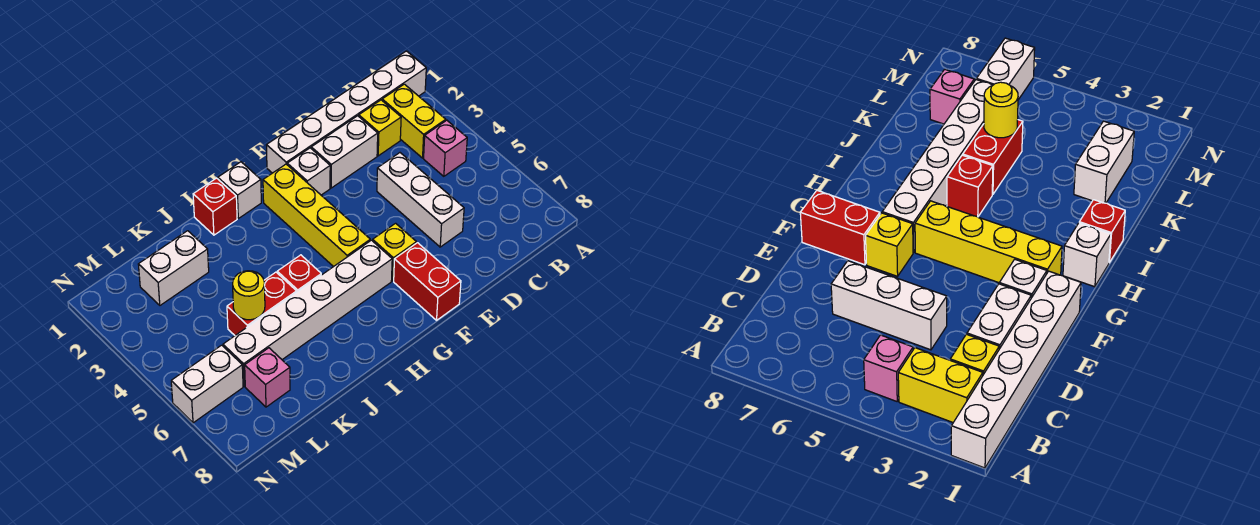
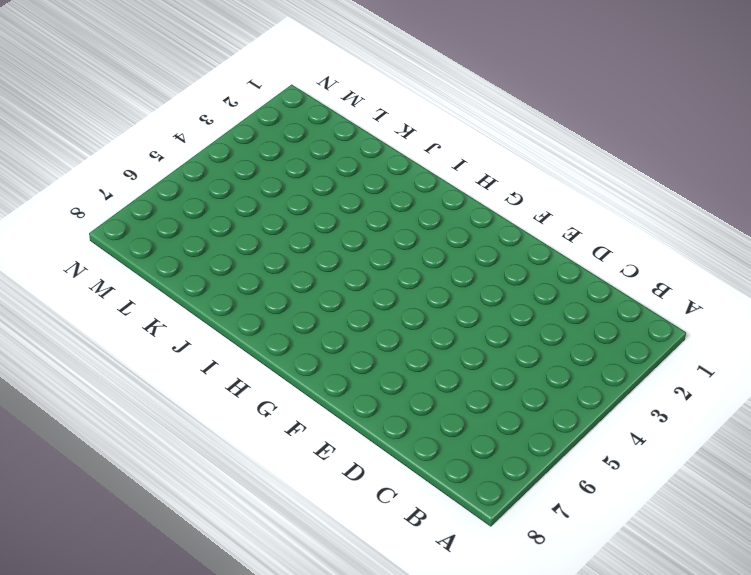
none -> white 1x6 brick [267,51,426,173]
none -> yellow 1x2 brick [382,84,446,158]
none -> pink 1x1 brick [424,120,467,176]

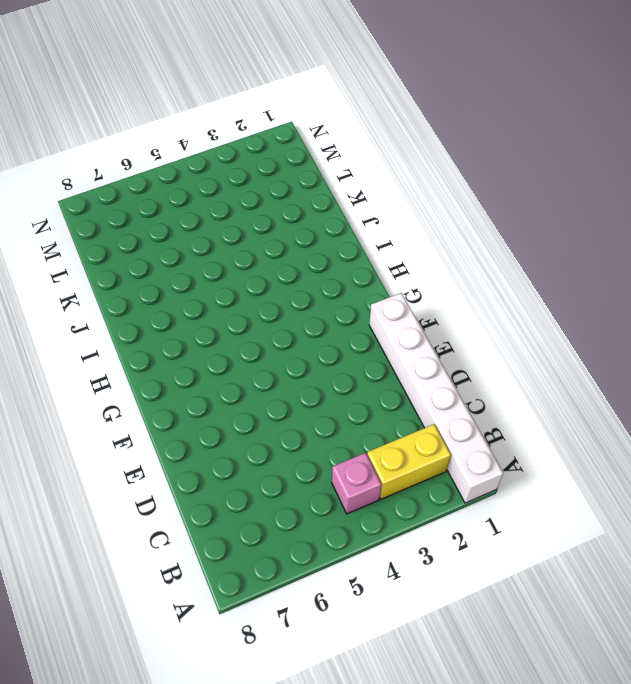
none -> yellow 1x1 brick [359,100,401,156]
none -> white 1x2 brick [311,116,378,188]
none -> white 1x3 brick [377,153,464,247]

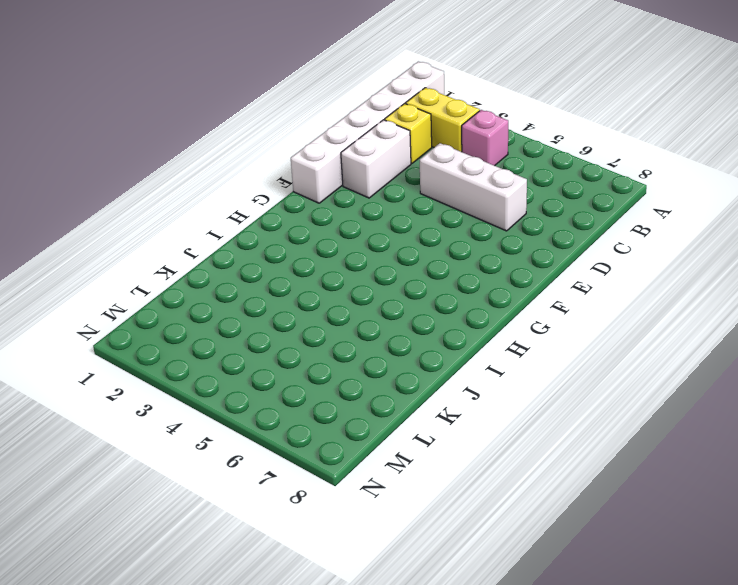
none -> white 1x1 brick [287,148,330,195]
none -> yellow 1x1 brick [373,223,416,281]
none -> red 1x2 brick [394,243,461,320]

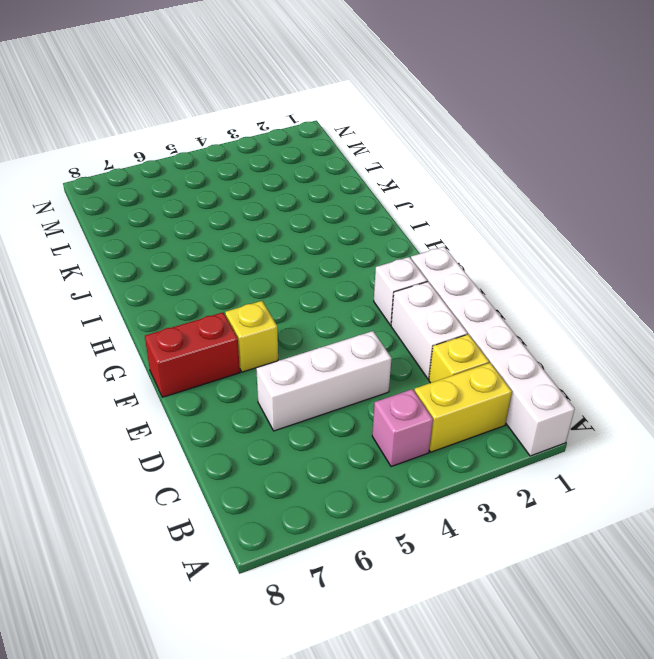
none -> yellow 1x4 brick [263,164,370,267]
none -> white 1x6 brick [223,240,392,386]
none -> white 1x1 brick [218,162,261,218]

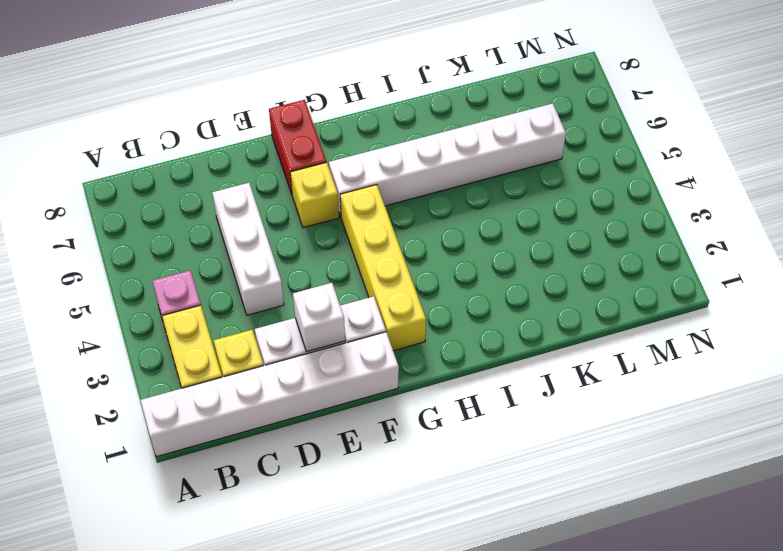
white 1x1 brick [293,283,345,352] -> white 1x1 brick moved to [218,162,261,218]
none -> red 1x1 brick [193,178,237,235]
none -> red 1x1 brick [277,255,321,292]
none -> red 1x2 brick [227,272,297,335]

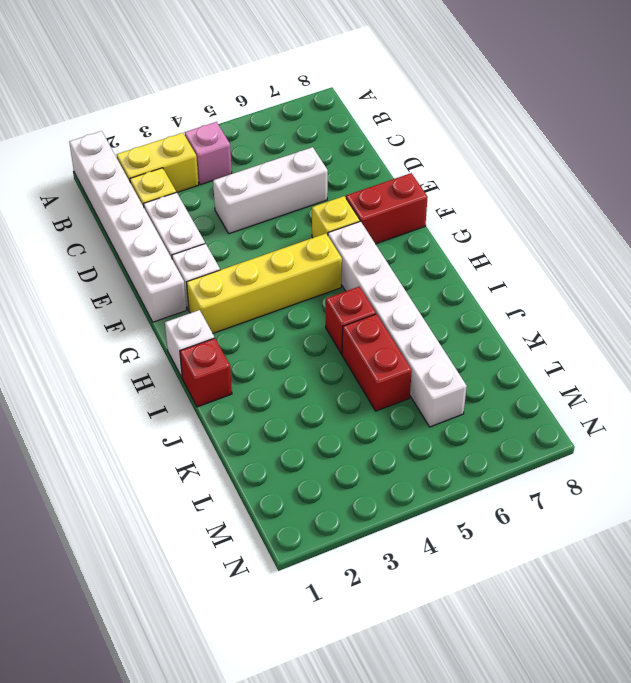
none -> white 1x2 brick [138,231,209,305]
none -> pink 1x1 brick [245,348,290,407]
none -> white 1x2 brick [171,345,243,423]

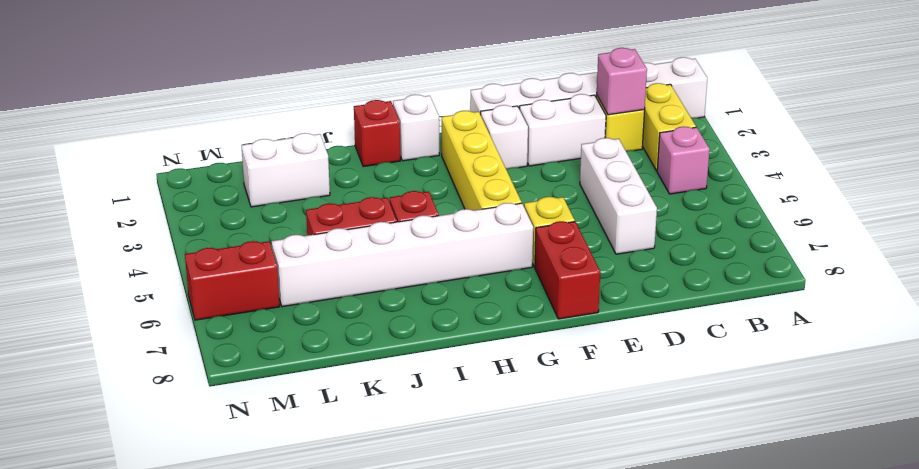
pink 1x1 brick [597,48,647,115] -> pink 1x1 brick moved to [245,348,290,407]
red 1x2 brick [185,241,280,320] -> white 1x2 brick [171,345,243,423]
none -> yellow 1x1 round brick [233,271,265,320]

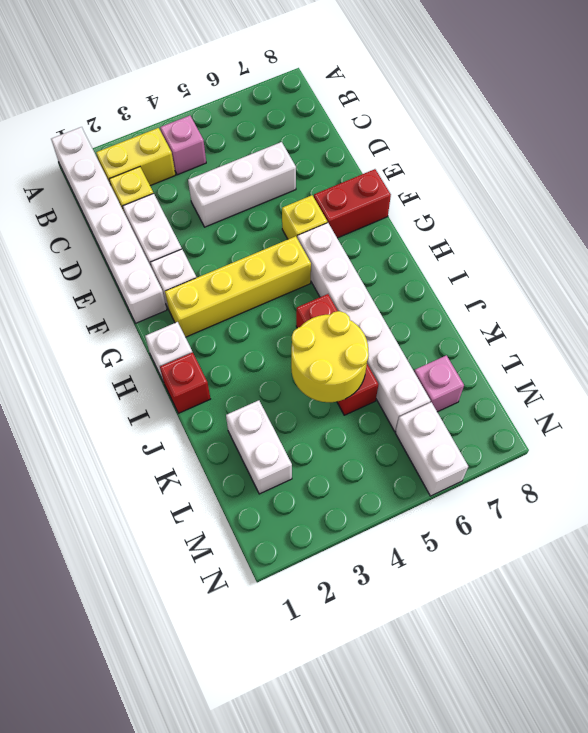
yellow 2x2 round brick [291,311,369,402] -> yellow 1x1 round brick [233,271,265,320]

